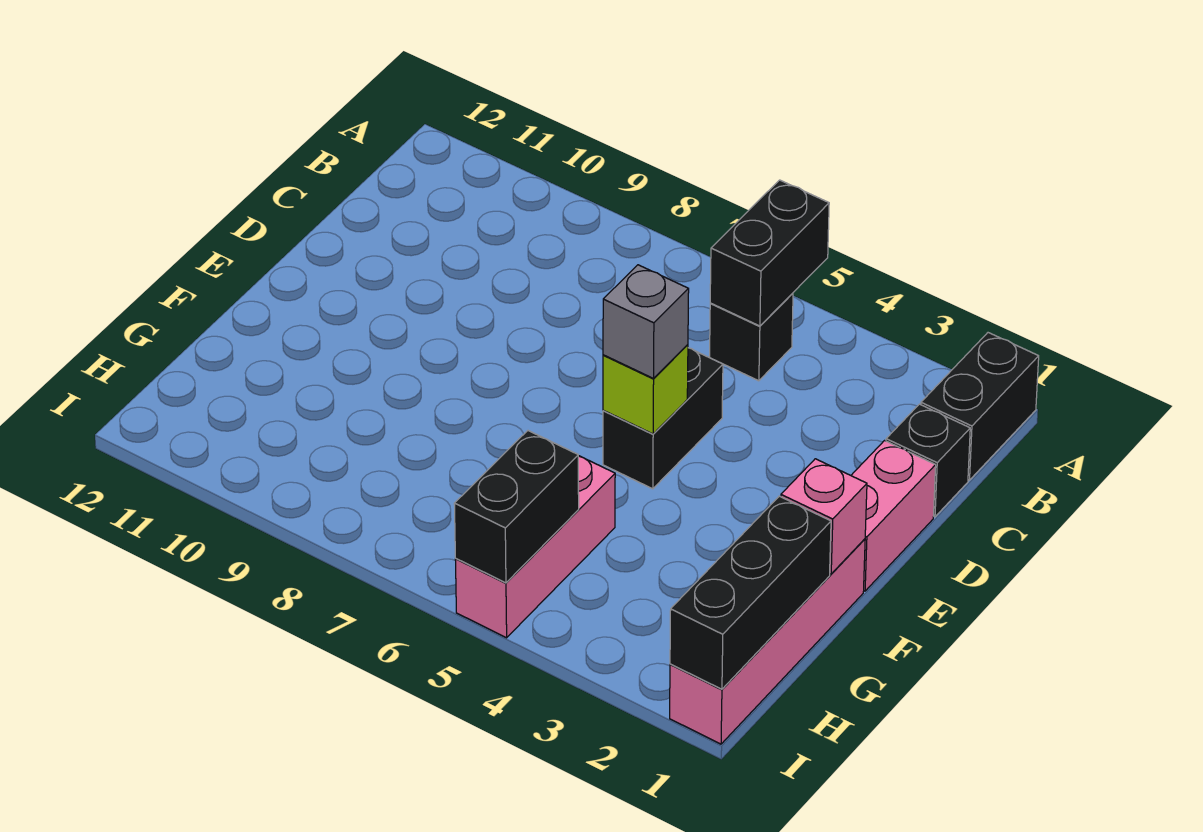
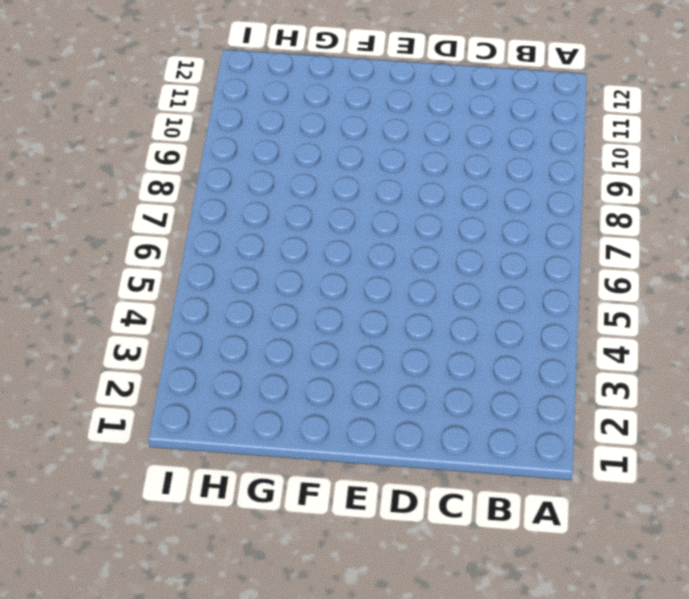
none -> black 1x2 brick [921,333,1039,480]
none -> black 1x1 brick [710,293,793,381]
none -> black 1x1 brick [886,404,970,517]

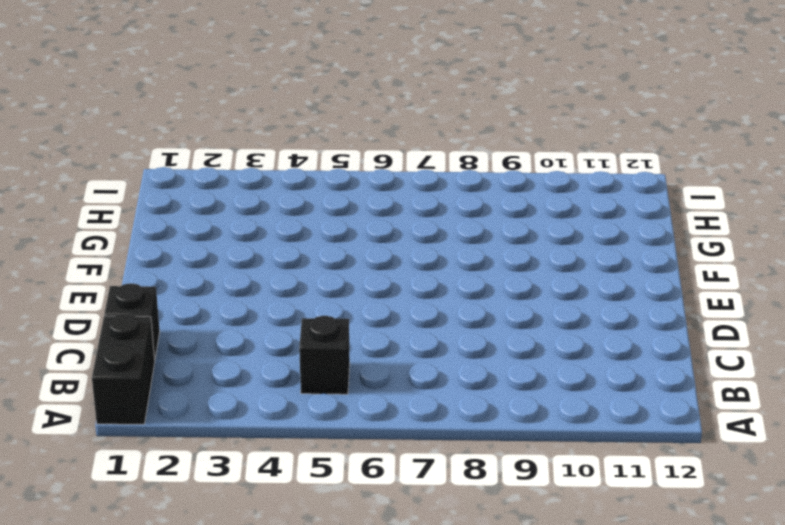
none -> pink 1x2 brick [851,441,936,591]
none -> black 1x2 brick [603,348,723,489]
none -> pink 1x4 brick [670,539,865,744]

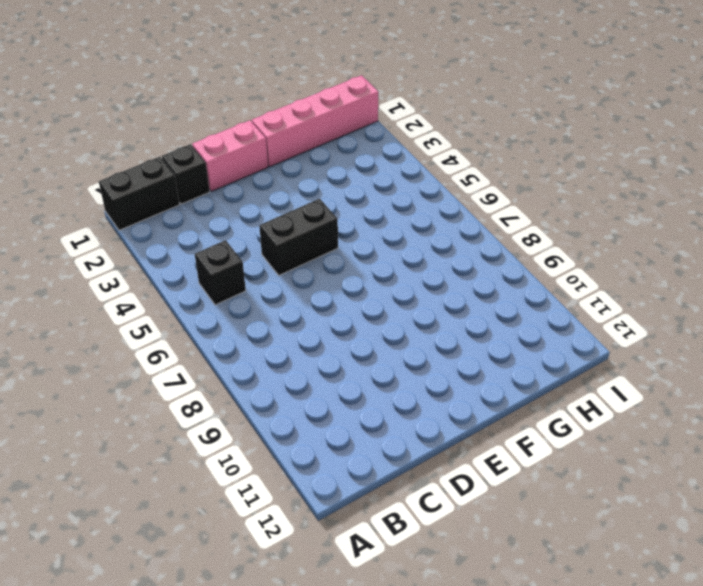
none -> pink 1x3 brick [455,456,615,638]
none -> black 1x2 brick [710,180,829,326]
none -> lime 1x1 brick [603,345,688,434]

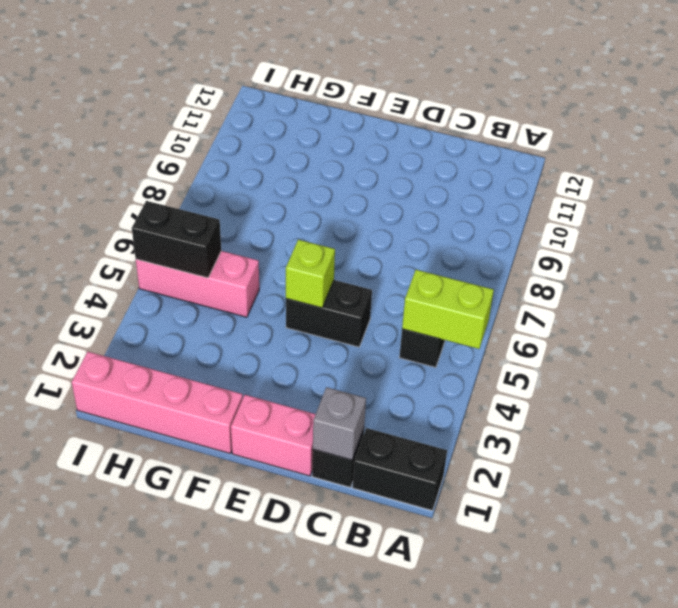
lime 1x2 brick [402,270,494,349] -> black 1x2 brick [710,180,829,326]
grey 1x1 brick [313,387,366,460] -> grey 1x1 brick moved to [603,265,689,378]
none -> pink 1x1 brick [781,459,867,574]
none -> black 1x3 brick [670,496,831,689]

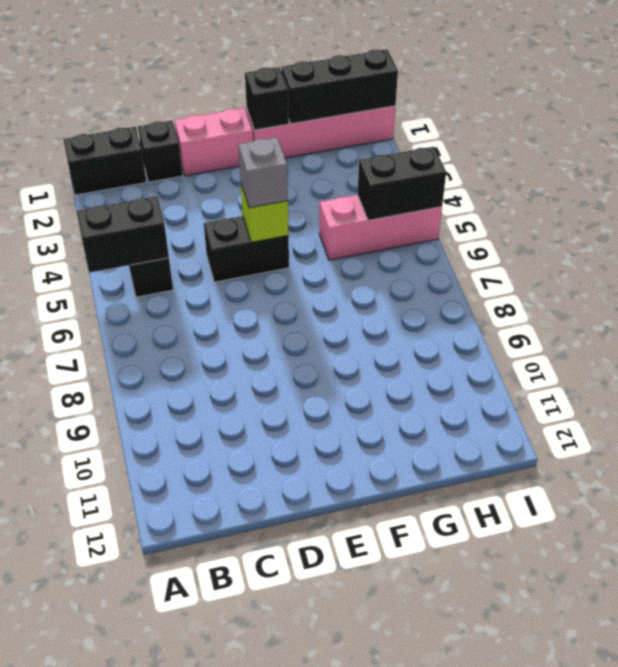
black 1x1 brick [245,67,289,130] -> pink 1x1 brick [781,459,867,574]

